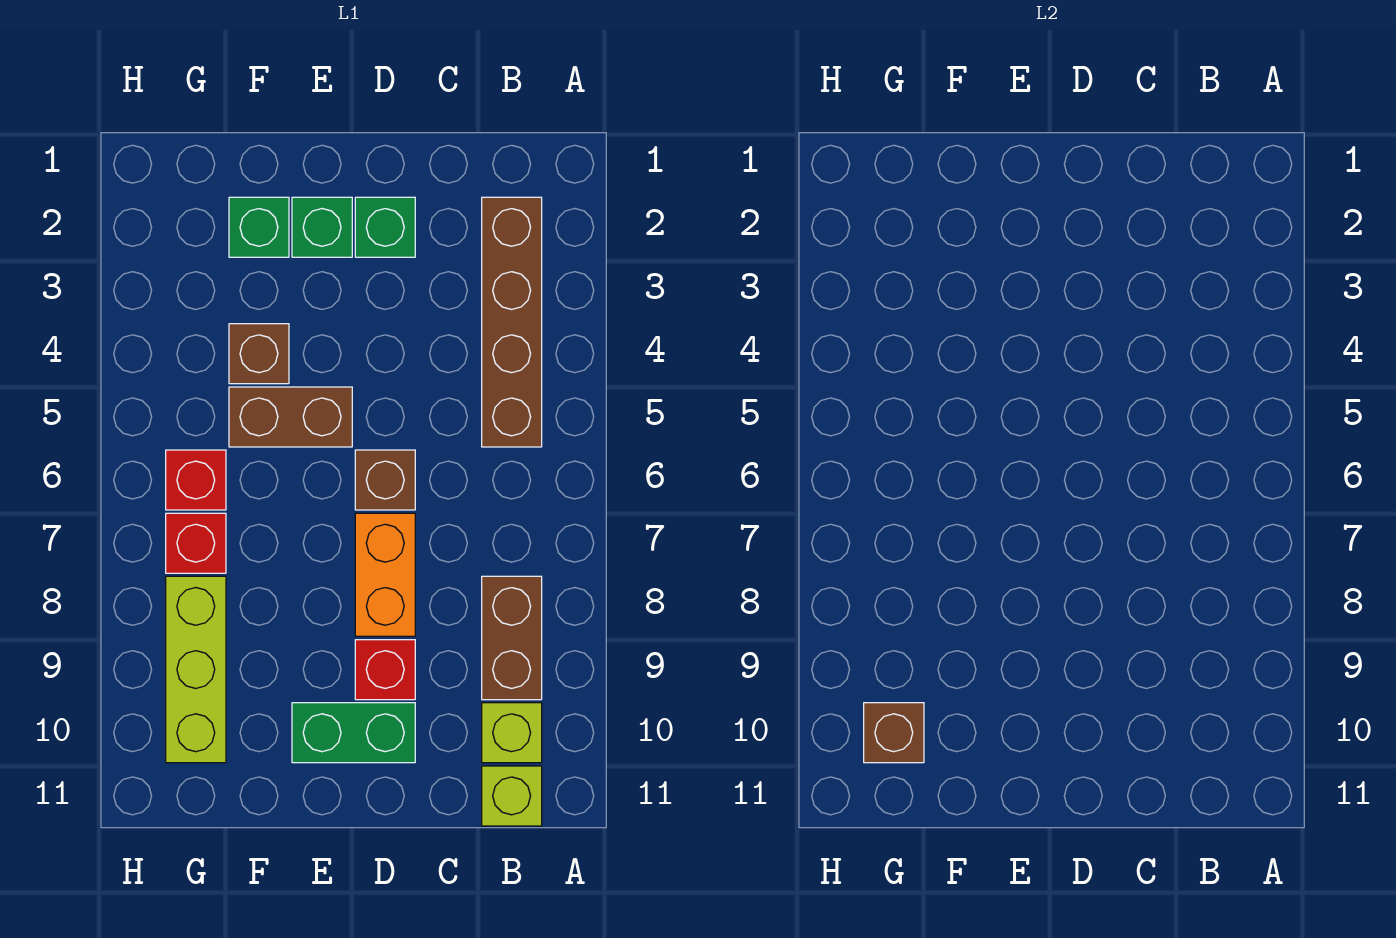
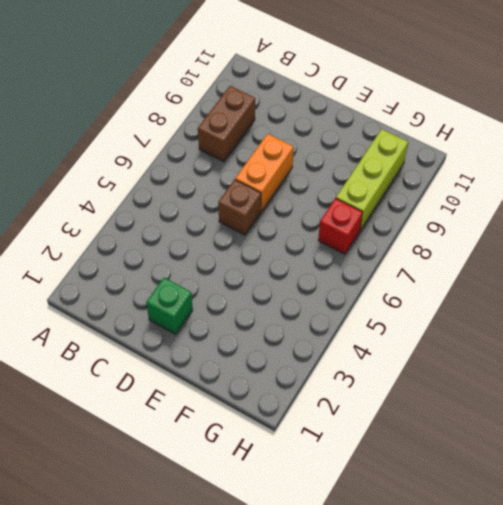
none -> brown 1x4 brick [482,197,542,447]
none -> lime 1x1 brick [482,703,542,763]
none -> lime 1x1 brick [482,766,542,826]

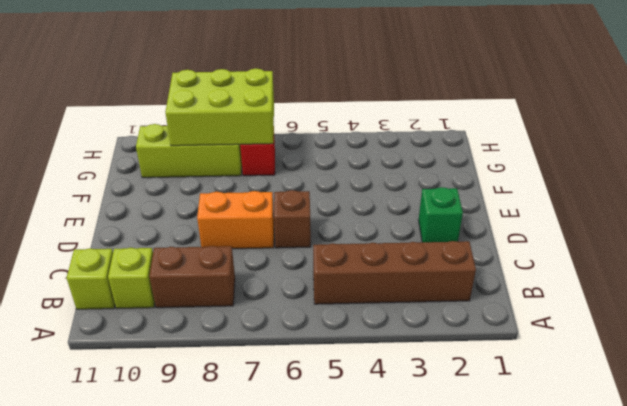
lime 2x3 brick [165,69,274,146] -> none
none -> red 1x1 brick [355,640,415,700]
none -> green 1x2 brick [292,703,415,763]
none -> green 1x1 brick [292,197,352,257]

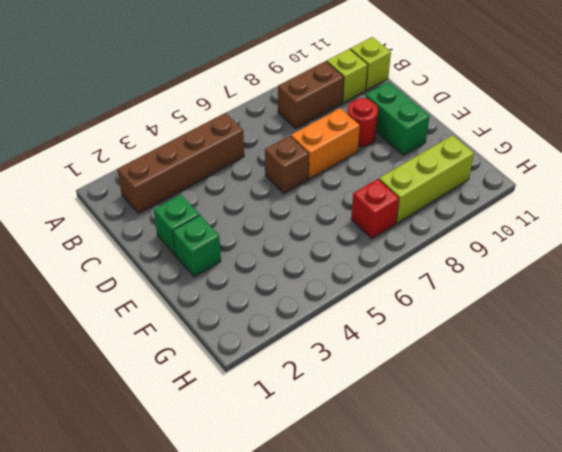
red 1x1 round brick [348,98,378,147] -> red 1x1 brick [355,640,415,700]
none -> brown 1x2 brick [229,387,352,447]
none -> green 1x1 brick [229,197,289,257]
none -> brown 1x1 brick [229,324,289,384]

